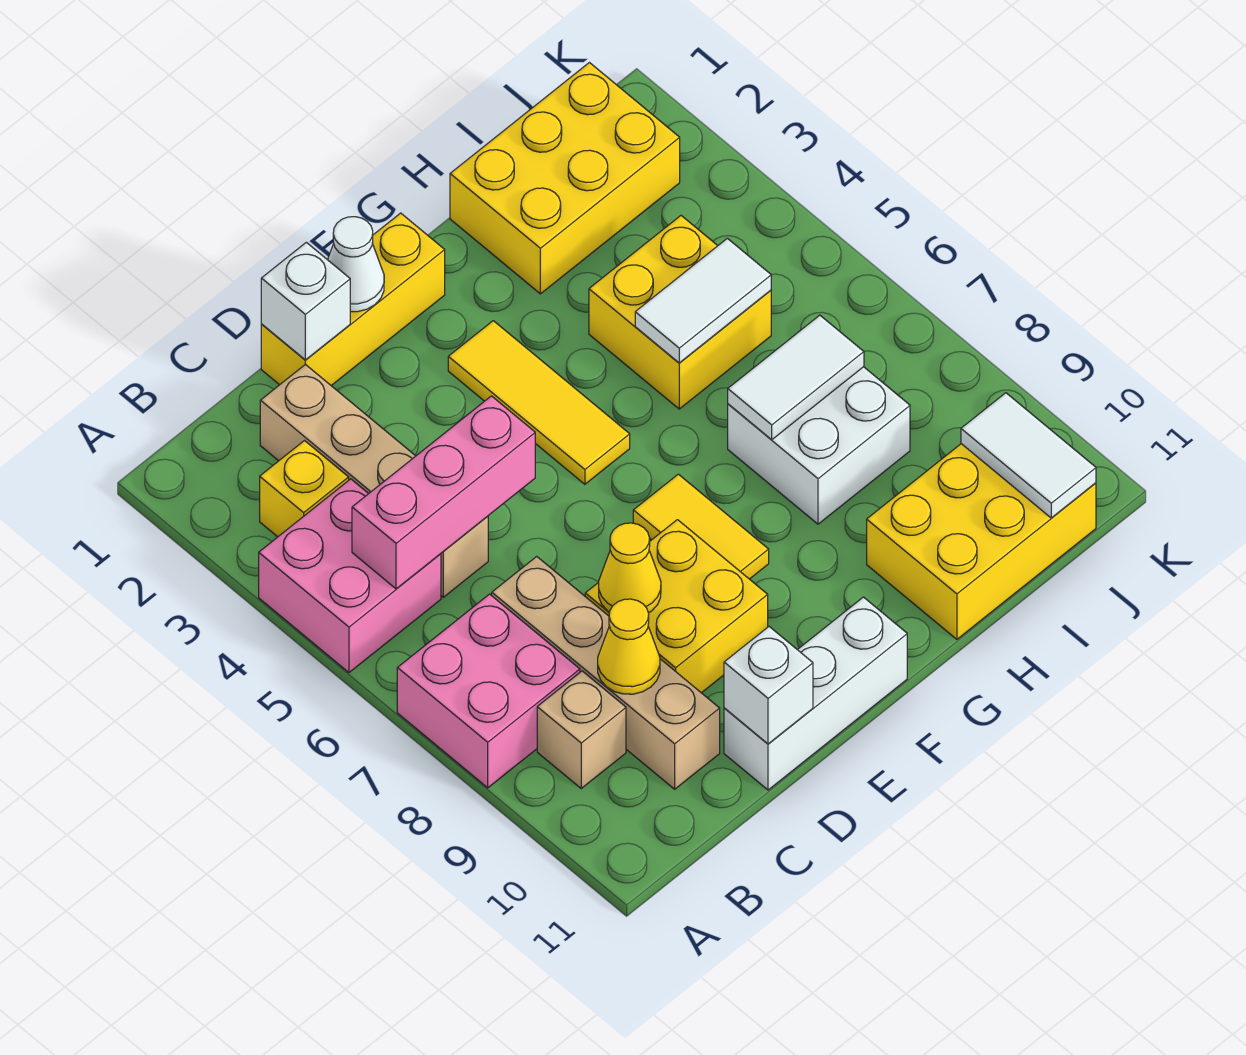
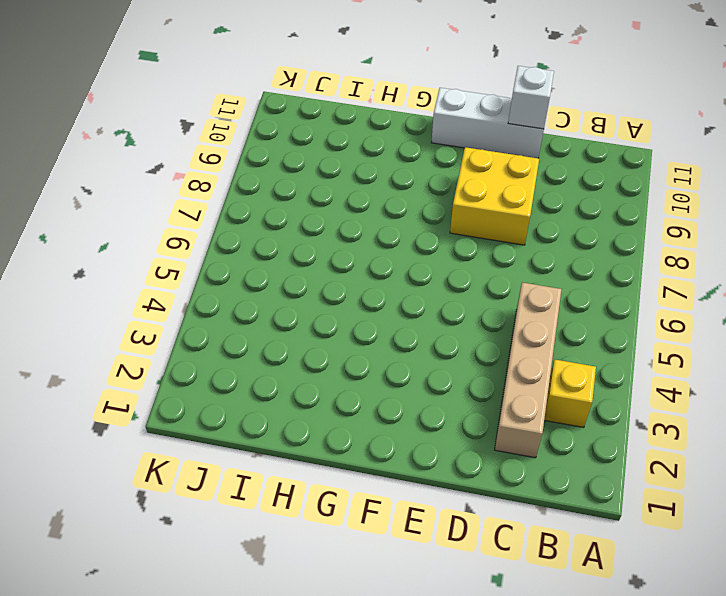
none -> pink 2x2 brick [259,479,441,672]
none -> pink 2x2 brick [397,594,580,788]
none -> tan 1x1 brick [537,671,626,788]

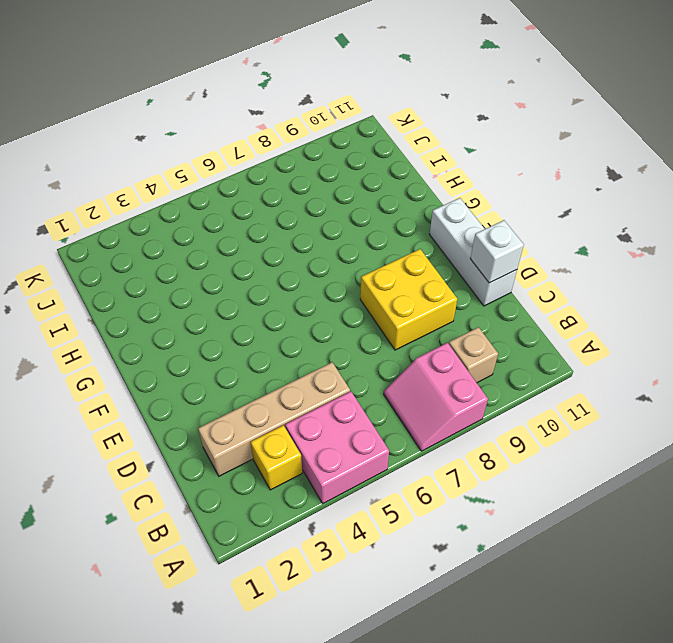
pink 2x2 slope [384,343,488,451] -> pink 2x2 brick [397,594,580,788]
none -> tan 1x4 brick [492,557,720,789]
none -> yellow 1x3 brick [261,213,445,386]
none -> yellow 1x3 tile [448,321,630,484]

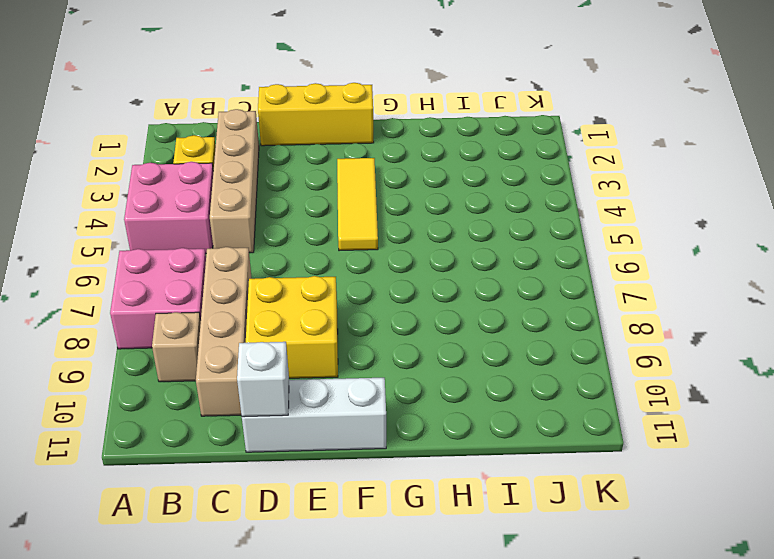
none -> yellow 1x2 tile [633,474,769,579]
none -> yellow 2x3 brick [450,63,680,294]
none -> yellow 2x2 brick [589,216,771,409]

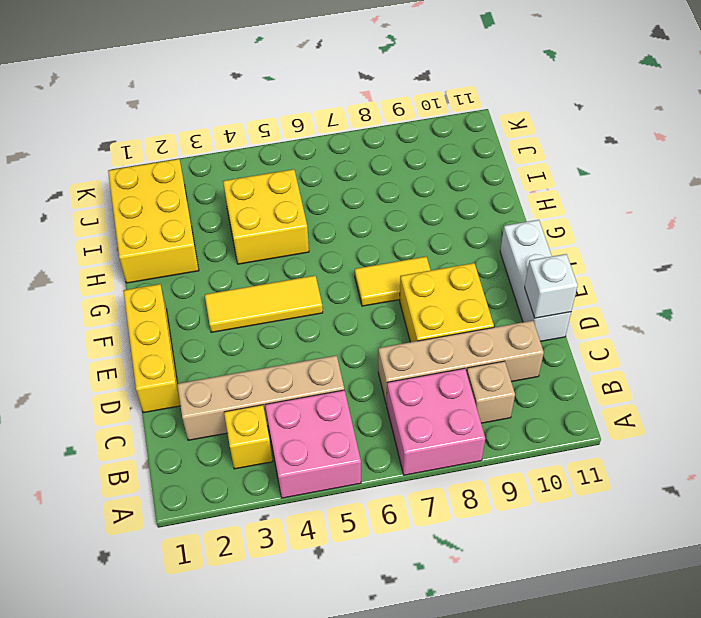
none -> white 2x2 brick [728,367,910,524]
none -> yellow 2x3 brick [867,444,1096,639]
none -> pink 1x3 brick [352,396,535,589]

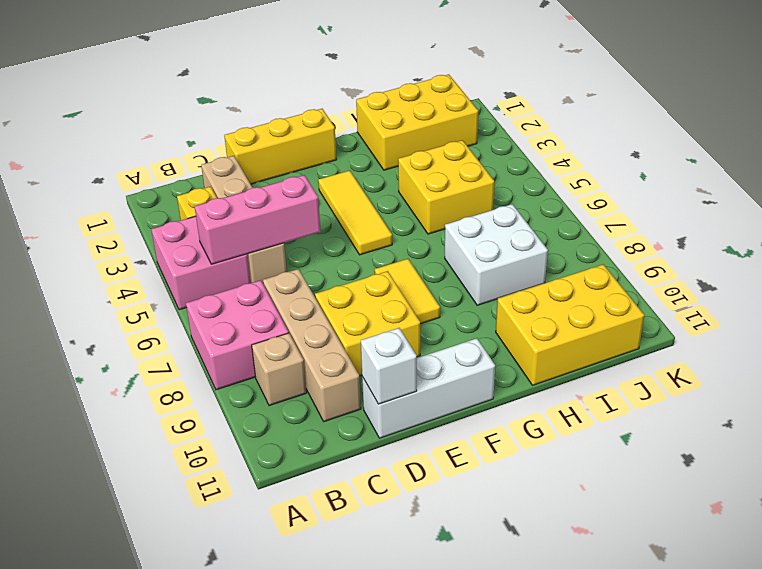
none -> yellow 1x1 cone [598,599,660,694]
none -> white 1x1 brick [261,242,350,360]
none -> yellow 1x1 cone [599,523,661,613]

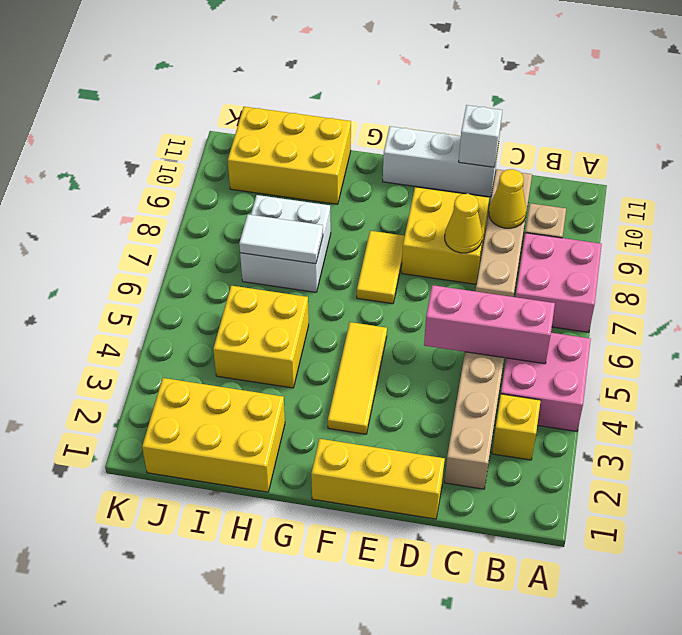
none -> white 1x1 brick [261,242,350,360]
none -> white 1x1 cone [328,217,384,312]
none -> white 1x2 tile [635,238,771,363]

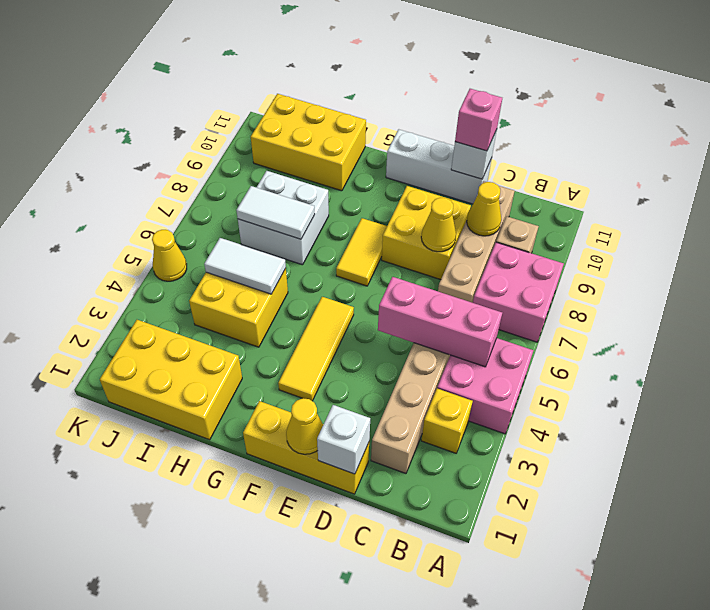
pink 1x1 brick [455,89,502,151] -> none
yellow 1x1 cone [286,398,323,454] -> white 1x1 cone [328,217,384,312]
yellow 1x1 cone [152,230,187,281] -> none
none -> white 1x2 tile [961,393,1096,518]

